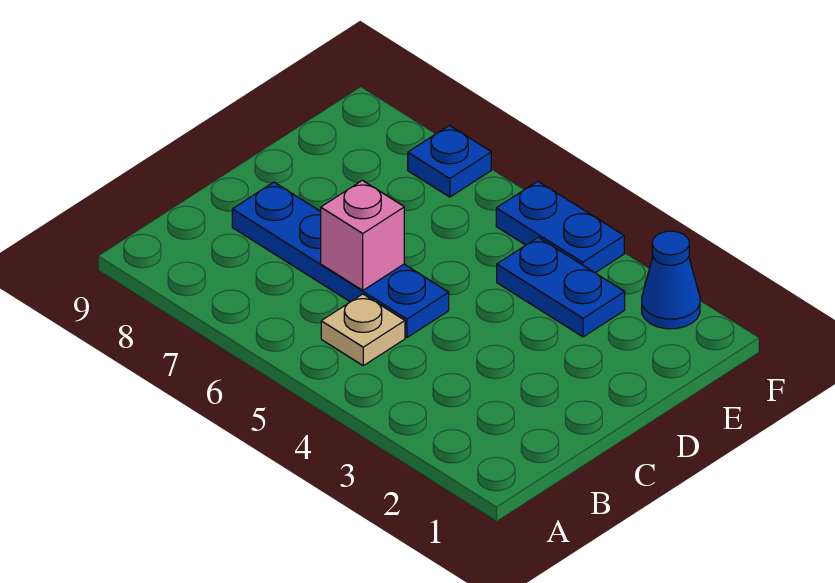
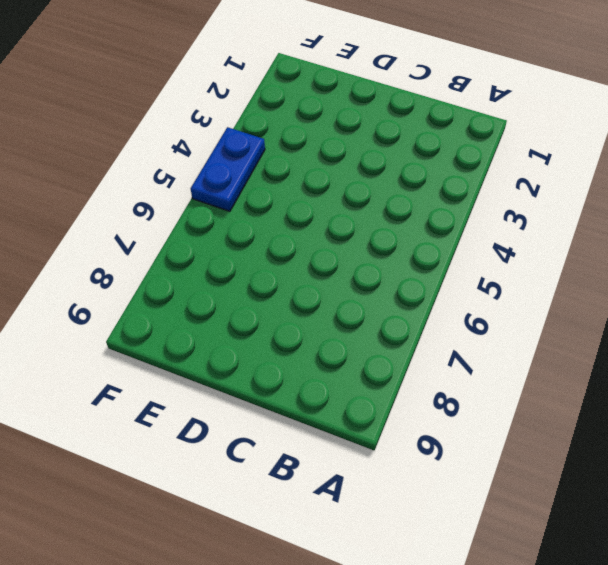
none -> tan 1x1 plate [321,294,405,366]
none -> blue 1x4 plate [232,182,449,337]

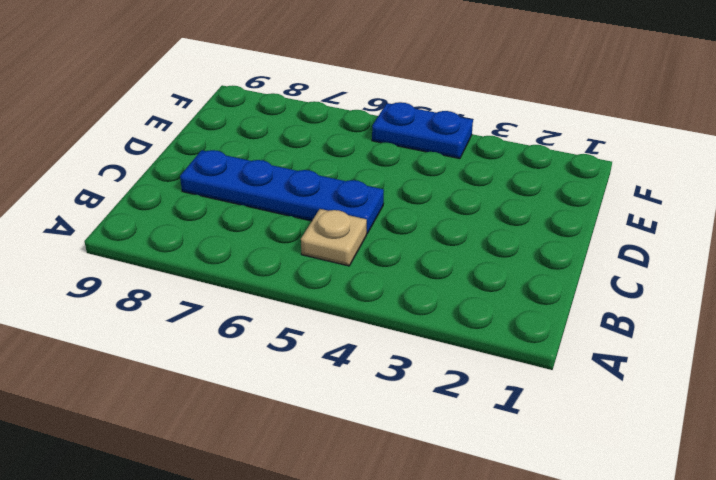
none -> blue 1x2 plate [497,237,625,337]
none -> blue 1x1 cone [642,231,700,329]

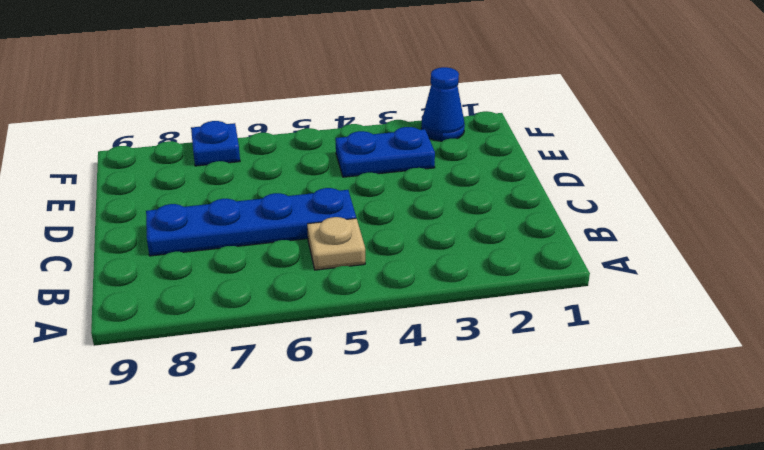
none -> blue 1x2 plate [496,181,624,273]
none -> pink 1x1 brick [321,180,404,290]

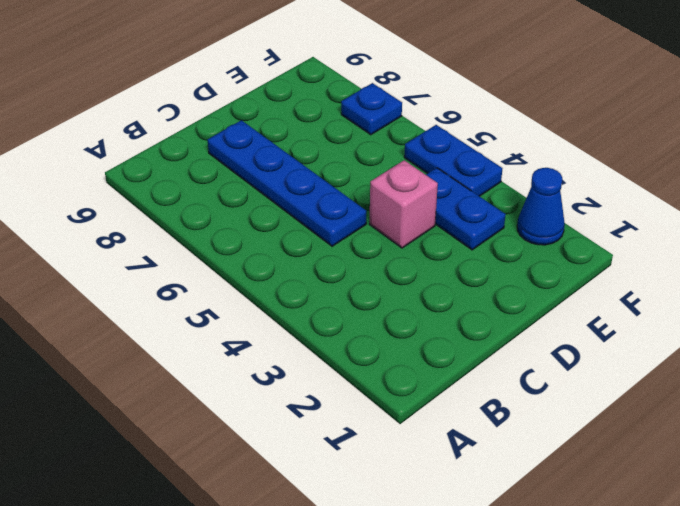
pink 1x1 brick [370,160,438,248] -> pink 1x1 brick moved to [321,180,404,290]
none -> tan 1x1 plate [321,294,405,366]

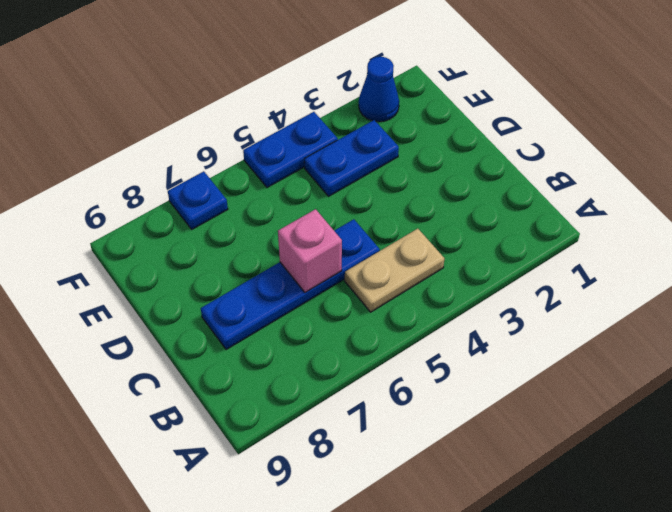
tan 1x2 plate [345,229,444,312] -> tan 1x1 plate [321,294,405,366]

